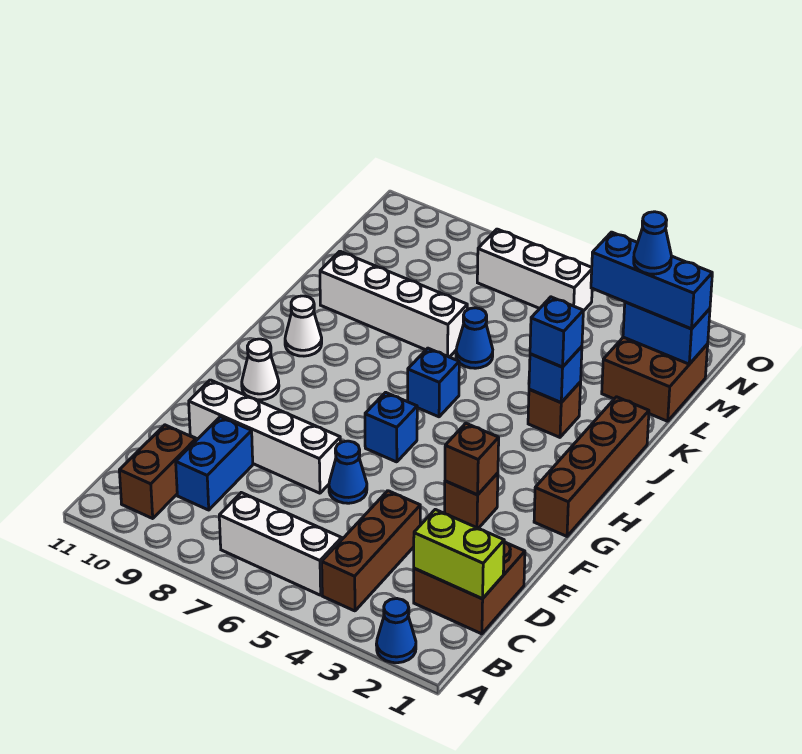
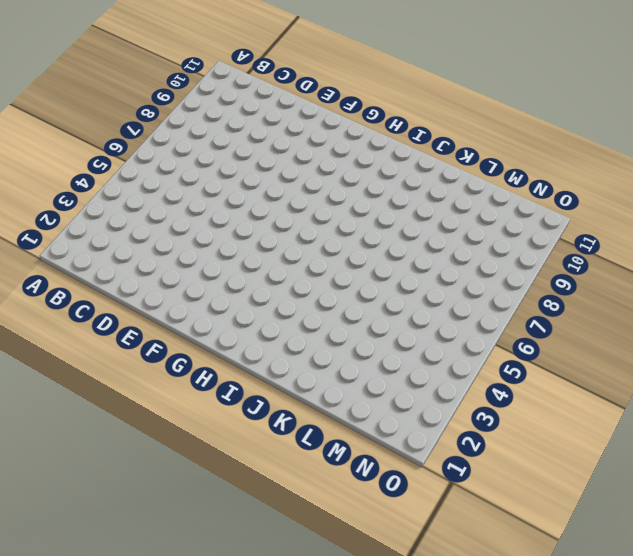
none -> blue 1x1 cone [376,599,416,663]
none -> brown 1x3 brick [322,491,420,611]
none -> white 1x3 brick [219,493,342,595]

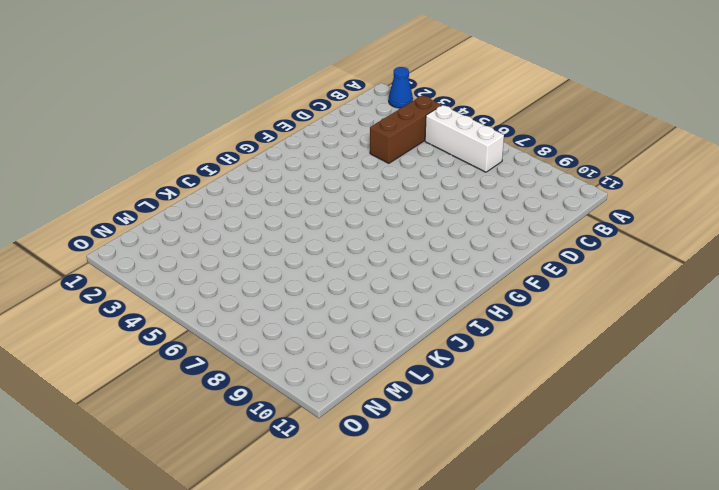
none -> brown 1x2 brick [119,425,196,518]
none -> brown 2x2 brick [414,542,525,634]
none -> blue 1x2 brick [176,417,253,510]

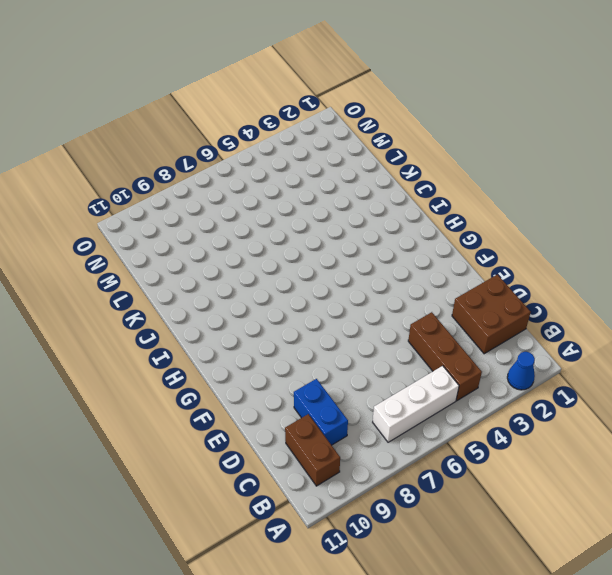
none -> blue 1x1 cone [329,441,367,503]
none -> white 1x4 brick [189,380,341,493]
none -> brown 1x1 brick [445,473,498,528]

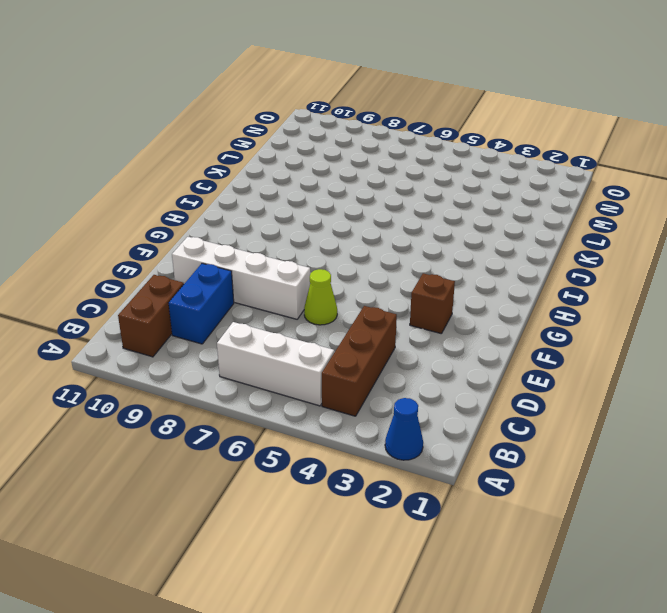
lime 1x1 cone [304,269,337,325] -> blue 1x1 cone [329,441,367,503]
none -> brown 2x2 brick [414,542,525,634]
none -> brown 1x4 brick [534,397,649,536]
none -> blue 1x1 brick [365,392,417,462]

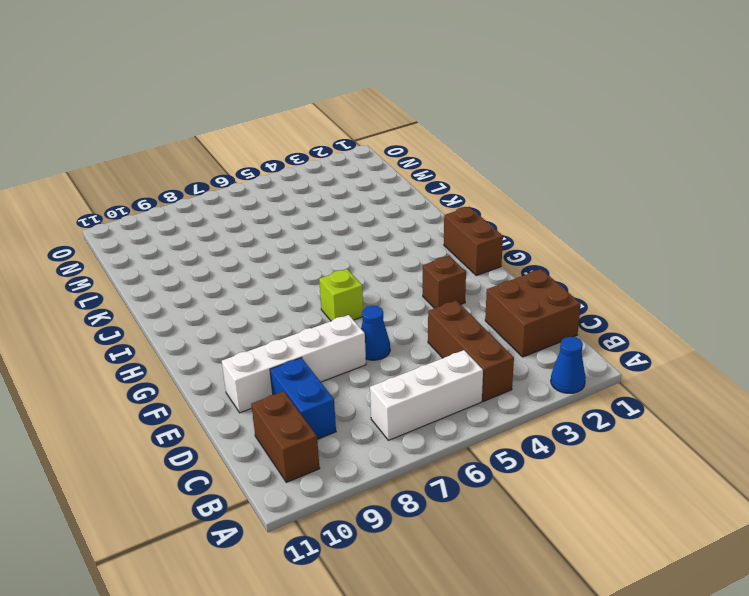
brown 1x2 brick [444,207,503,276] -> brown 1x4 brick [534,397,649,536]
lime 1x1 brick [319,269,363,321] -> blue 1x1 brick [365,392,417,462]
none -> white 1x1 cone [242,339,279,400]
none -> blue 1x1 brick [408,348,459,417]
none -> white 1x1 cone [285,296,322,356]

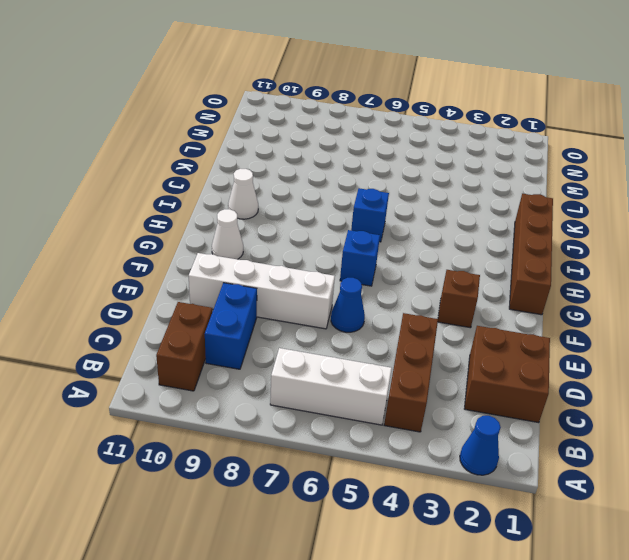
none -> brown 1x1 brick [528,382,581,437]
none -> blue 1x1 cone [456,308,493,368]
none -> white 1x4 brick [320,251,467,357]

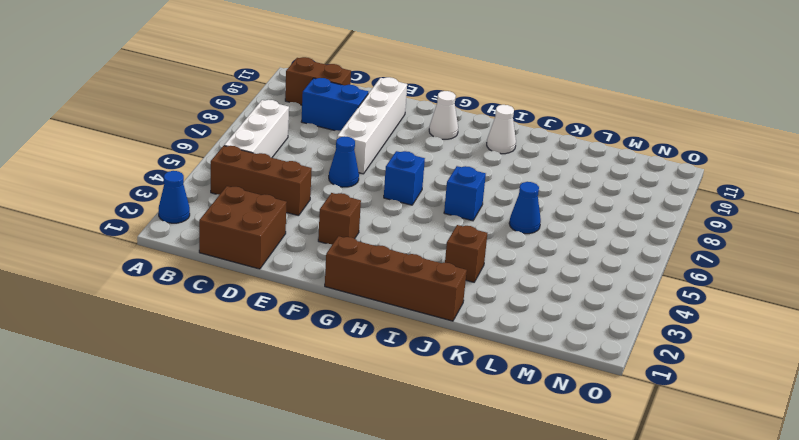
none -> white 1x4 brick [320,251,467,357]
none -> brown 2x2 brick [602,337,708,421]
none -> white 1x3 brick [477,229,592,311]

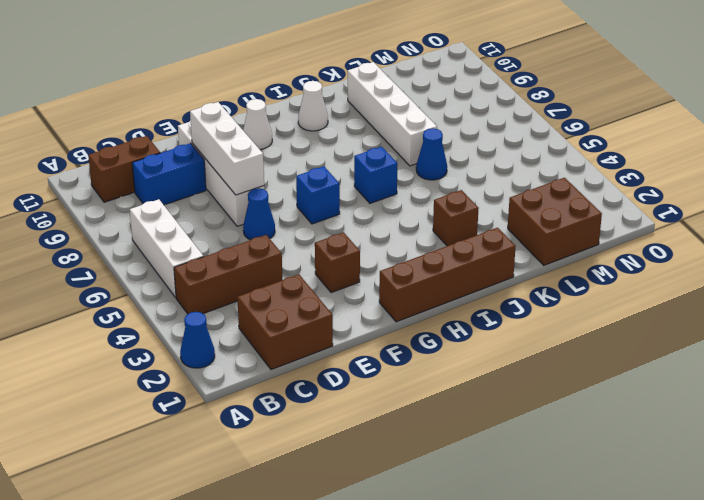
white 1x3 brick [190,102,264,195] -> white 1x3 brick moved to [477,229,592,311]
none -> lime 1x2 brick [414,509,504,599]
none -> brown 1x1 brick [445,423,499,495]
none -> blue 1x1 brick [529,347,582,402]

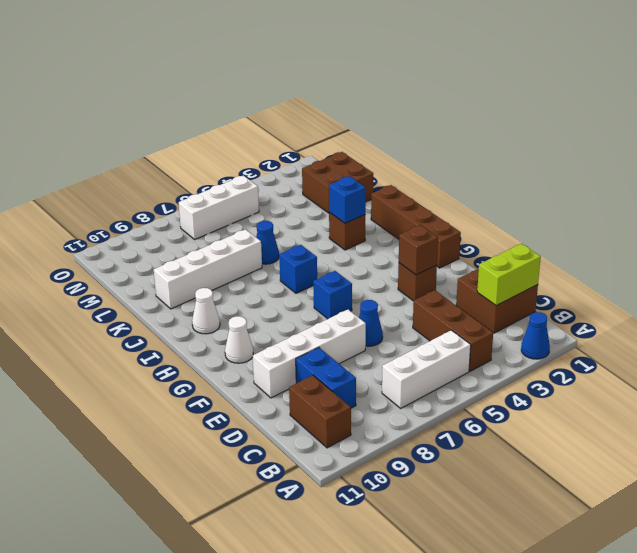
none -> blue 1x2 brick [623,302,710,364]
none -> blue 1x1 brick [530,297,583,367]
none -> blue 1x3 brick [591,232,712,329]

